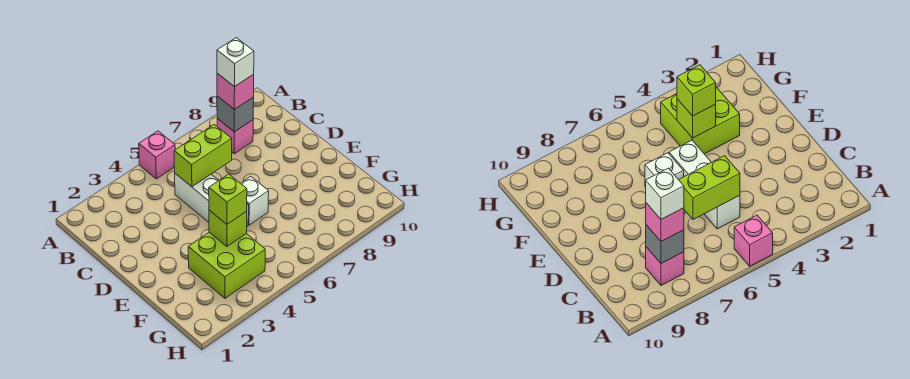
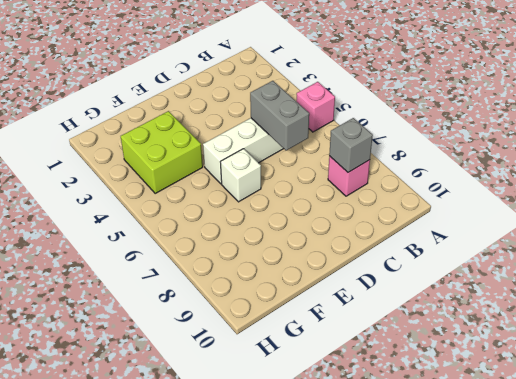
grey 1x2 brick [250,81,309,150] -> lime 1x2 brick [174,125,232,187]
none -> lime 1x1 brick [209,210,247,246]
none -> pink 1x1 brick [217,73,254,109]

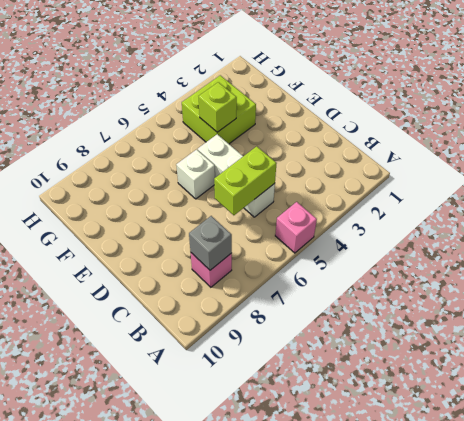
none -> pink 1x1 brick [217,73,254,109]
none -> lime 1x1 brick [209,174,247,224]

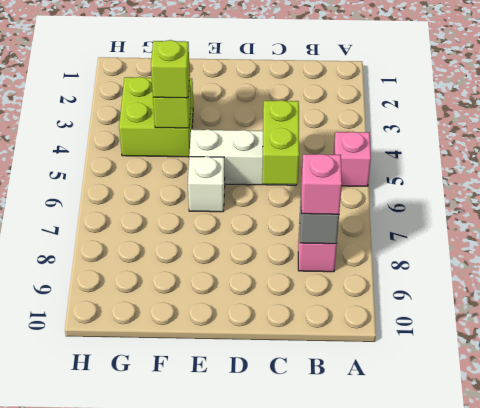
none -> white 1x1 brick [217,38,254,87]

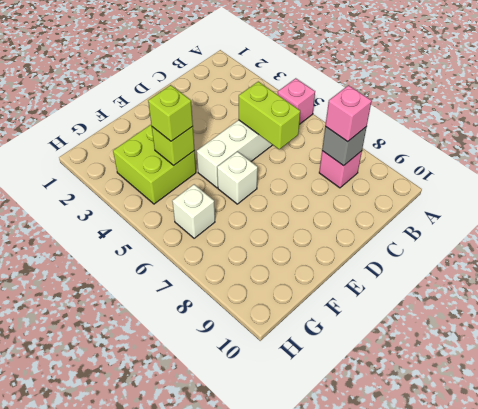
white 1x1 brick [172,184,215,238] -> white 1x1 brick moved to [217,38,254,87]

